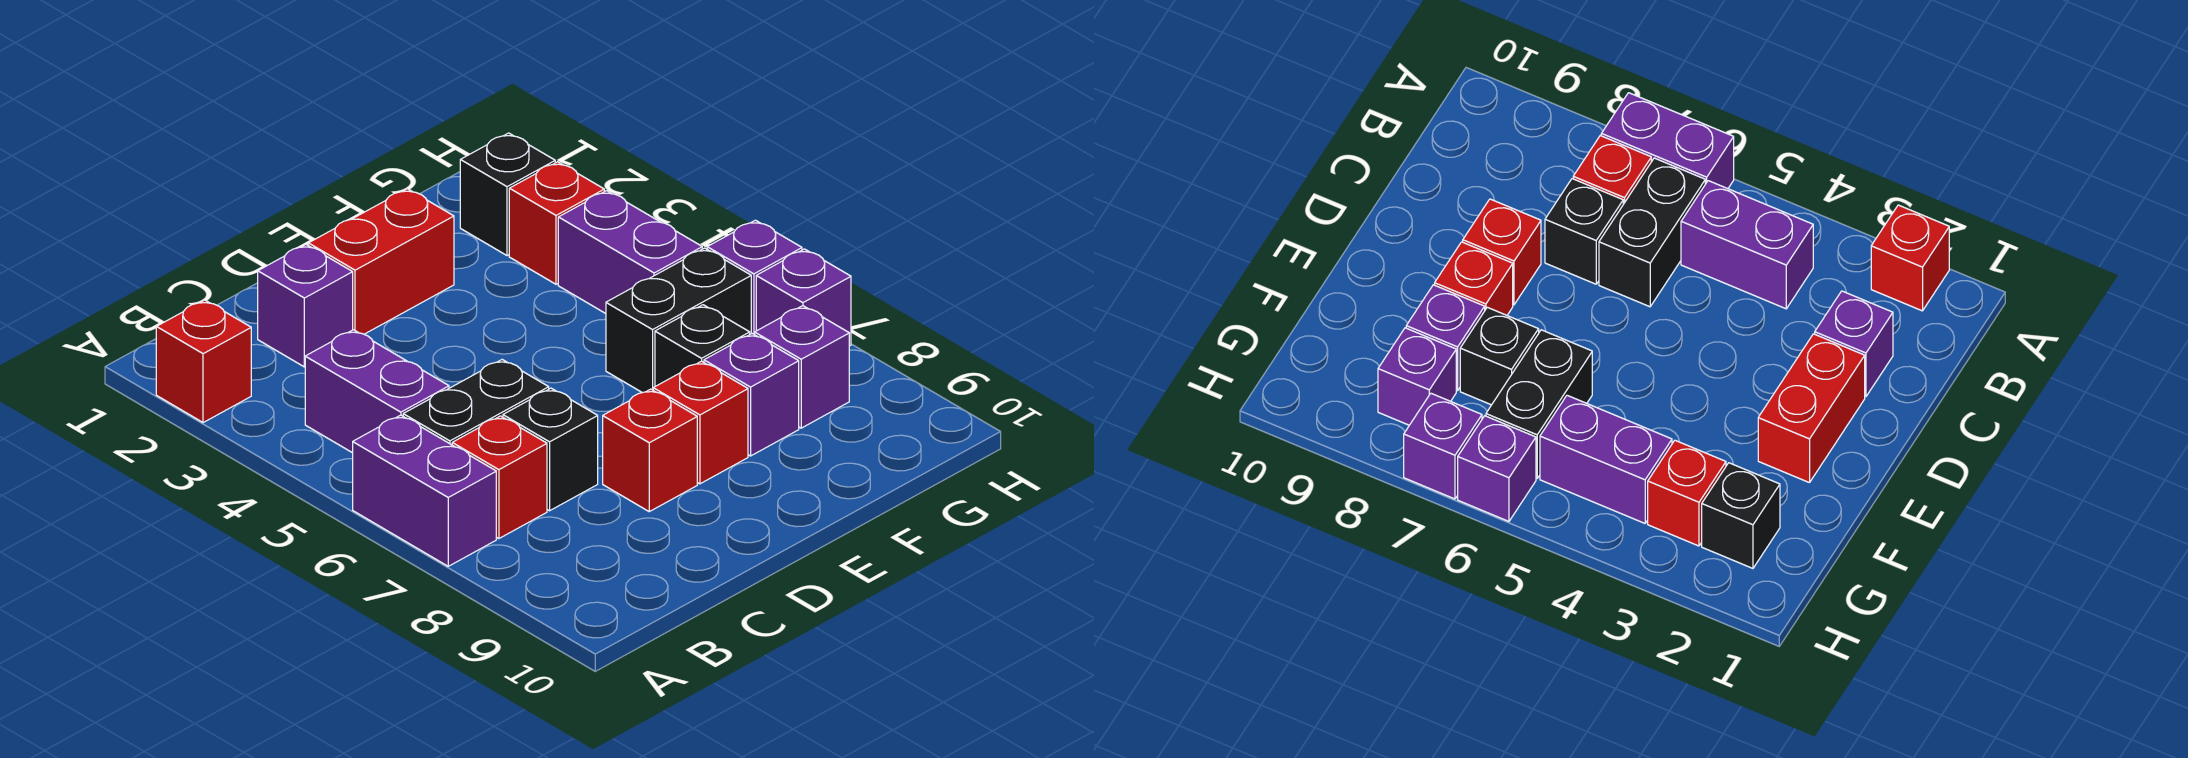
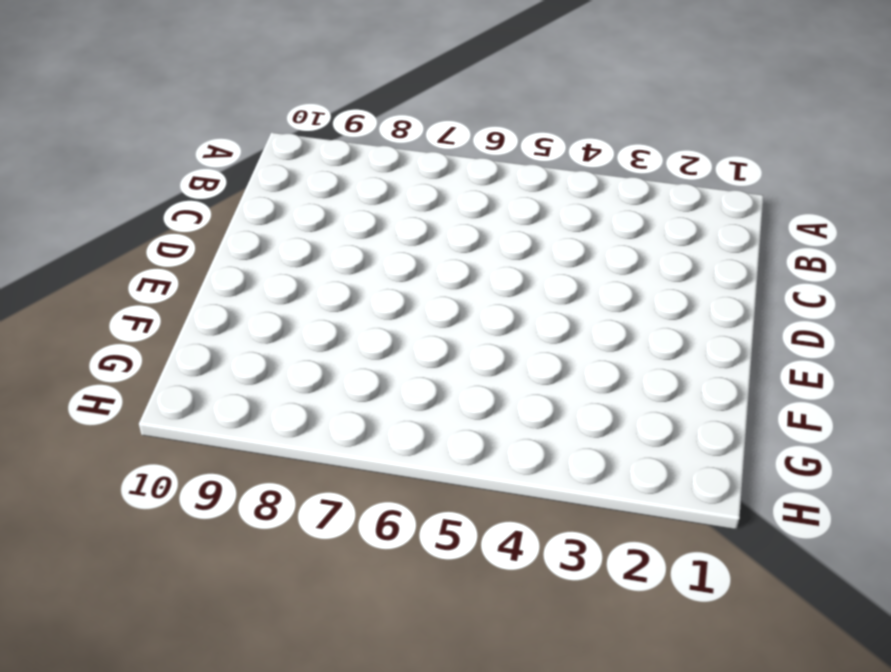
none -> red 1x1 brick [156,300,251,423]
none -> purple 1x2 brick [353,415,496,566]
none -> purple 1x2 brick [305,330,449,453]

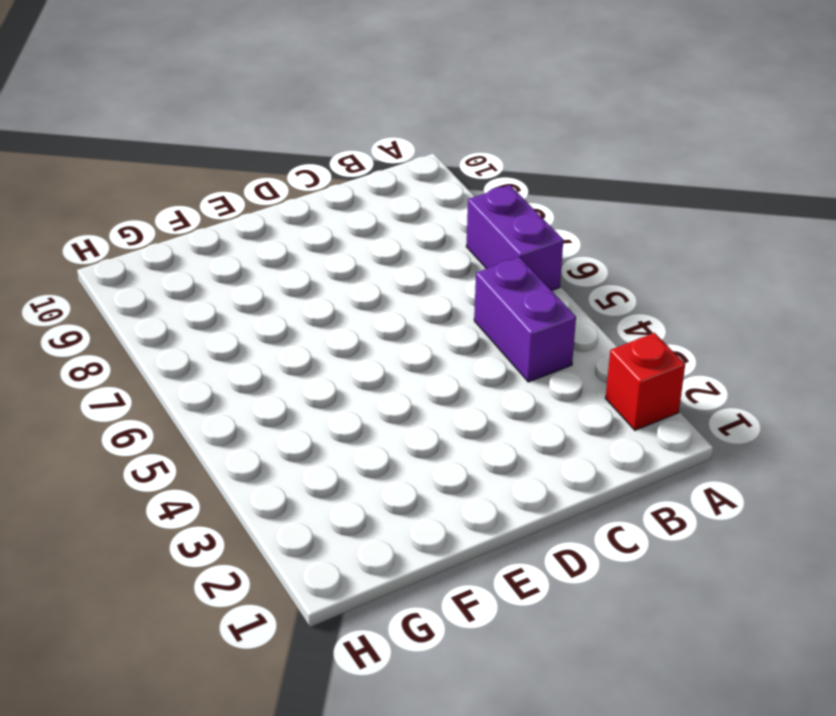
none -> black 1x2 brick [403,360,549,445]
none -> red 1x1 brick [452,416,547,539]
none -> purple 1x1 brick [258,245,353,367]

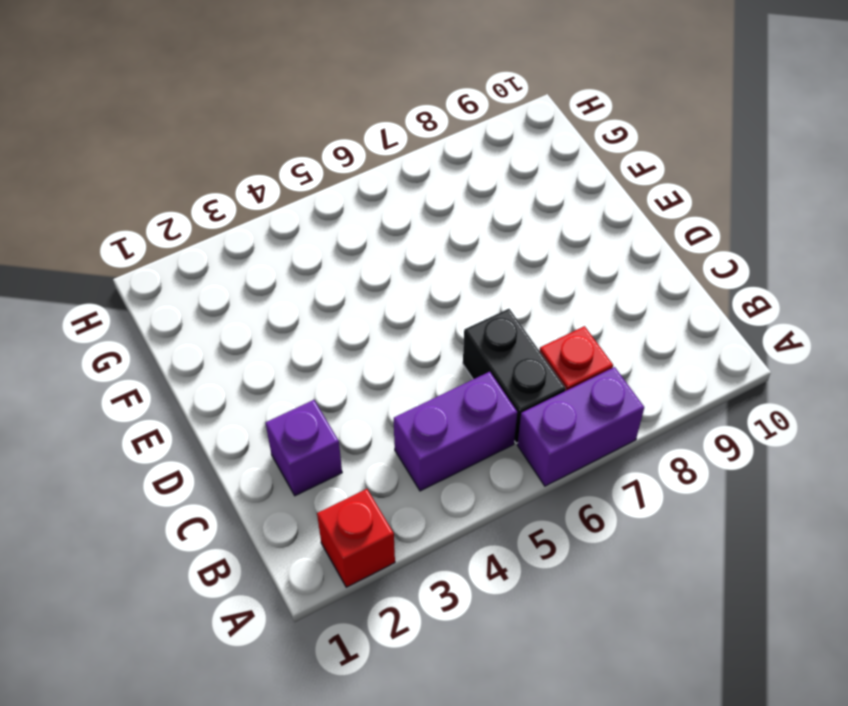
none -> black 1x1 brick [503,388,598,511]
none -> red 1x2 brick [308,189,454,334]
none -> red 1x1 brick [603,389,697,512]

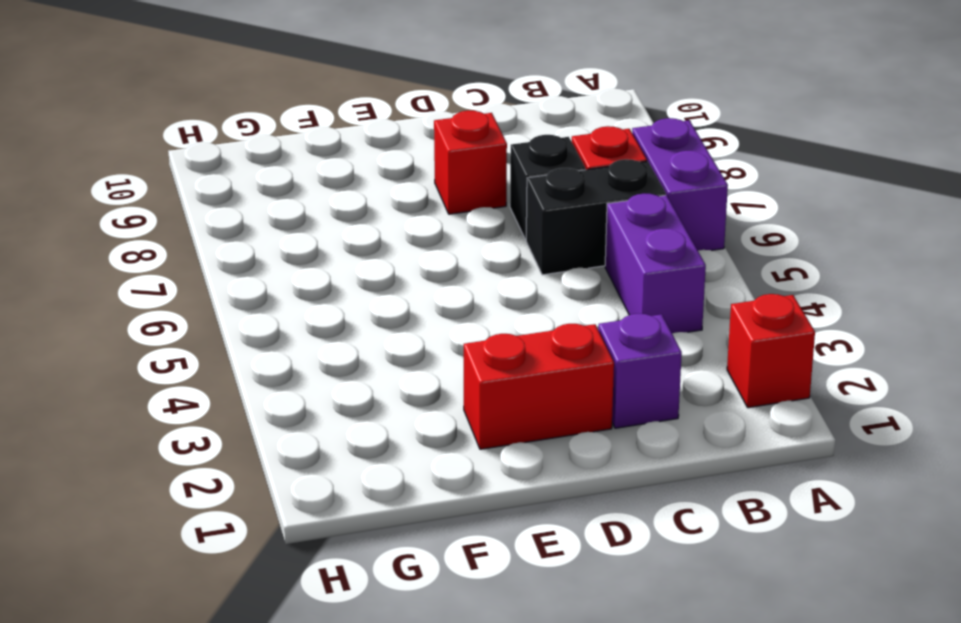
none -> red 1x1 brick [653,361,748,484]
none -> black 1x2 brick [606,248,751,393]
none -> black 1x1 brick [655,305,750,386]

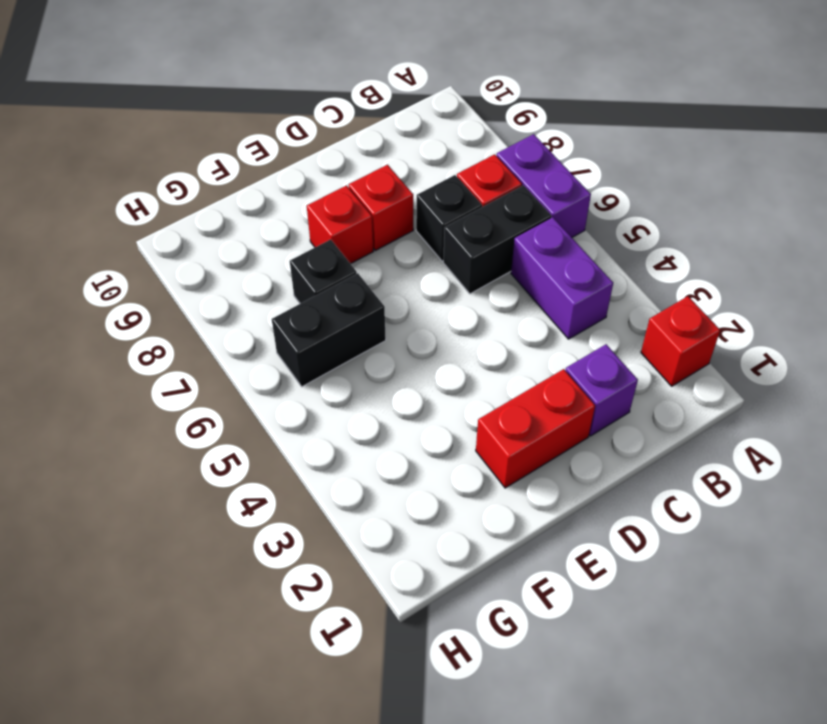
none -> purple 1x1 brick [704,334,799,456]
none -> black 1x1 brick [460,133,555,256]
none -> red 1x1 brick [509,162,604,284]

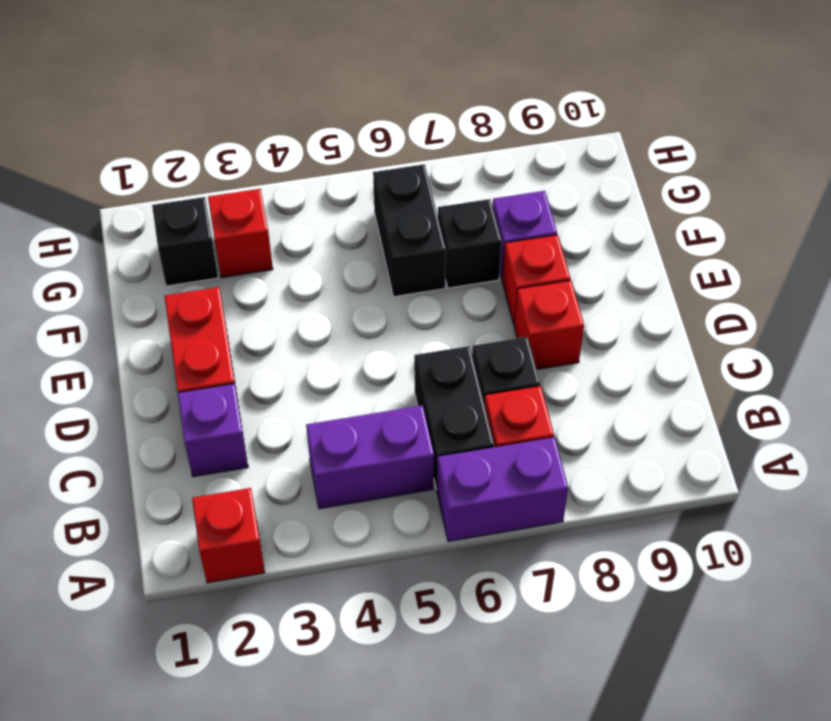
none -> purple 1x2 brick [558,191,702,314]
none -> purple 1x1 brick [755,306,849,428]
none -> purple 1x1 brick [707,220,802,335]

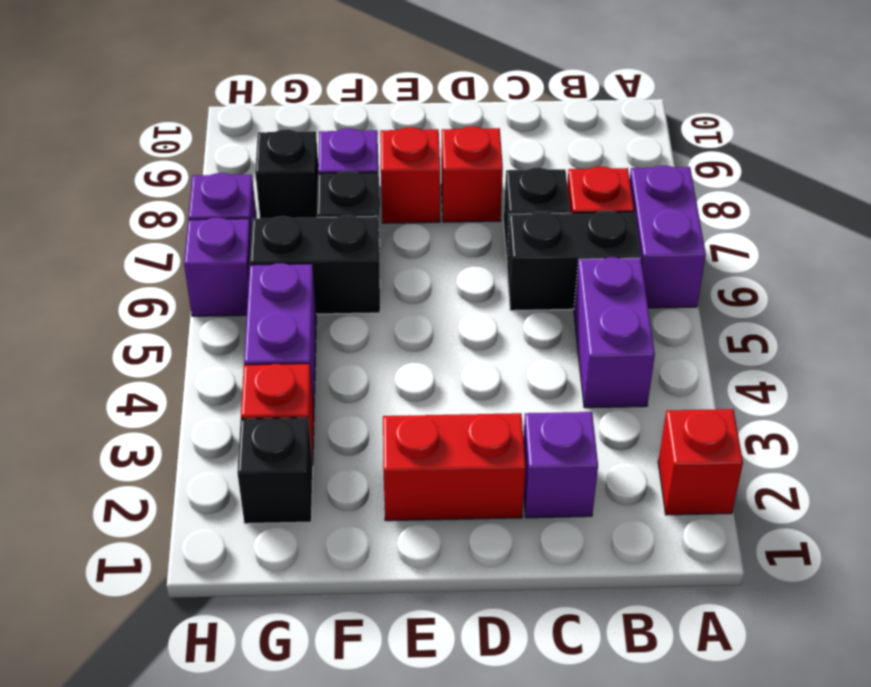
black 1x1 brick [255,129,318,218] -> purple 1x1 brick [755,306,849,428]

